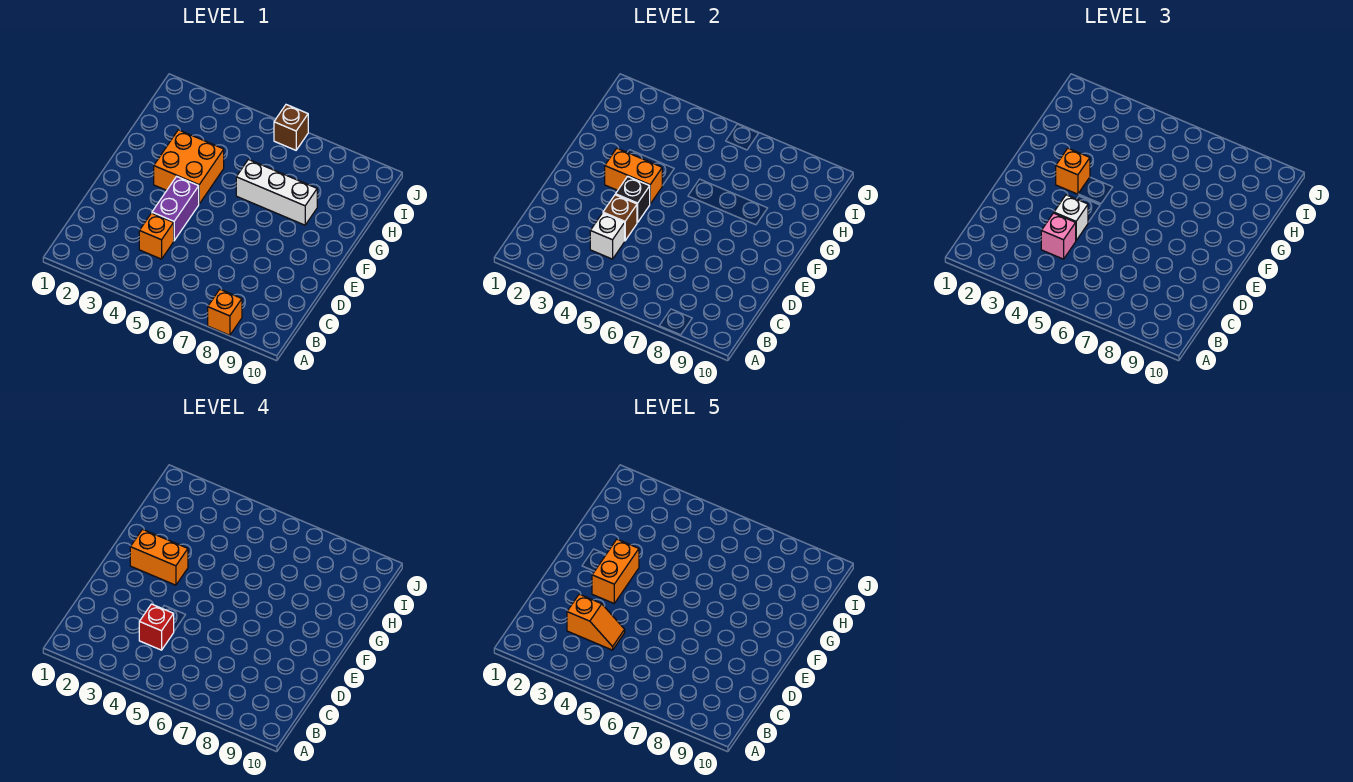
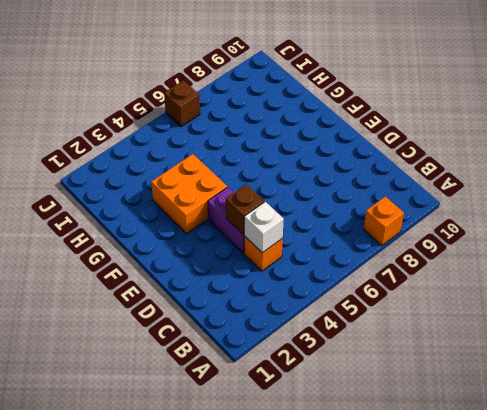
none -> white 1x3 brick [236,159,317,225]
none -> black 1x1 brick [616,176,650,222]
none -> orange 1x2 brick [605,148,662,204]

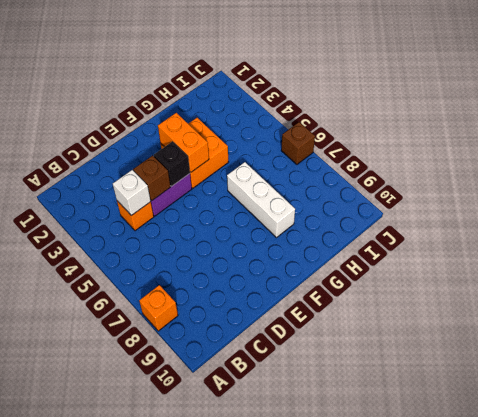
none -> pink 1x1 brick [1041,213,1076,259]
none -> white 1x1 brick [1054,195,1088,240]
none -> orange 1x1 brick [1056,148,1090,194]

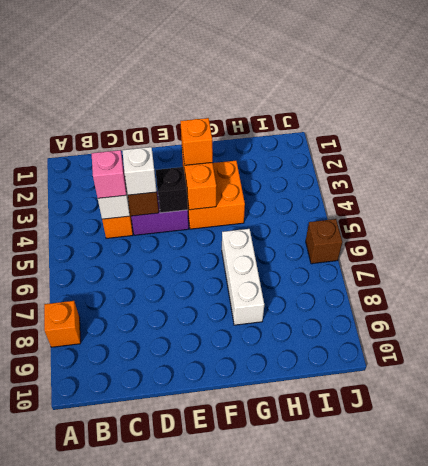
none -> red 1x1 brick [139,604,174,650]
none -> orange 1x2 brick [130,529,188,585]
none -> orange 1x2 slope [567,594,625,650]

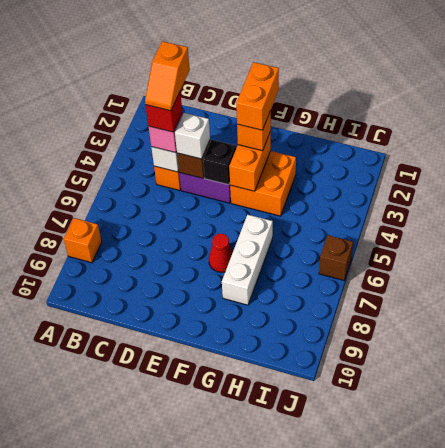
red 1x1 cone [209,234,233,272] -> none
none -> orange 1x2 brick [592,539,639,603]

